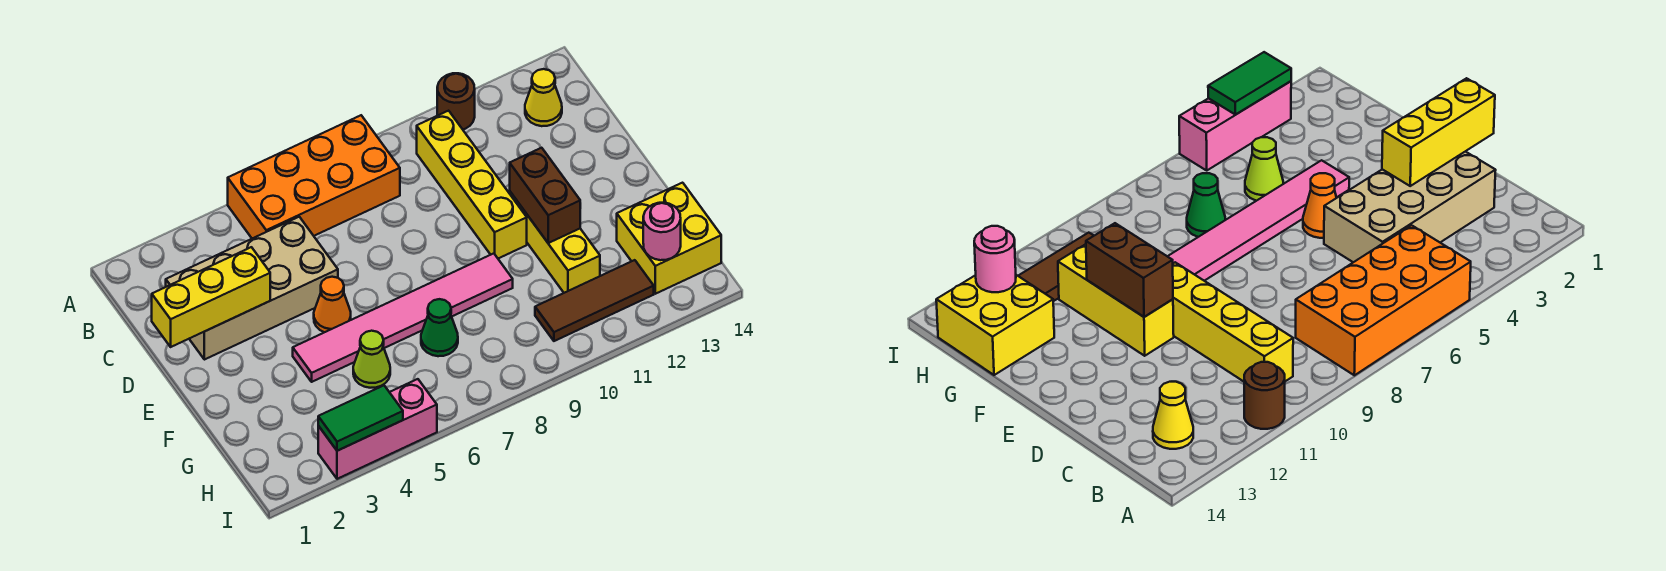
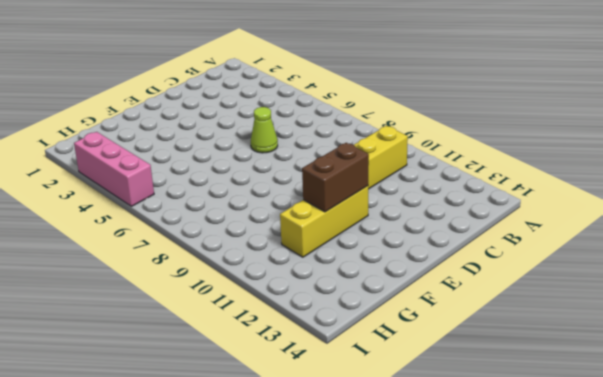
lime 1x1 cone [251,107,278,153] -> lime 1x1 cone moved to [353,331,390,388]
none -> orange 2x4 brick [228,115,400,238]
none -> brown 1x1 round brick [437,73,475,129]
none -> yellow 1x1 cone [525,69,562,126]

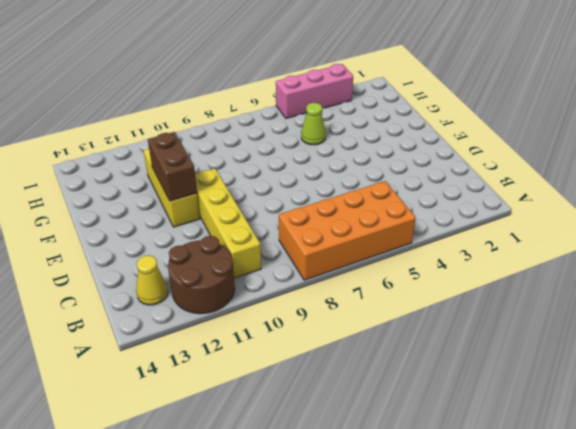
brown 2x2 round brick [168,236,235,314] -> brown 1x1 round brick [437,73,475,129]
none -> tan 2x4 brick [166,217,338,360]
none -> orange 1x1 cone [314,277,351,332]
none -> pink 1x6 tile [293,253,513,382]

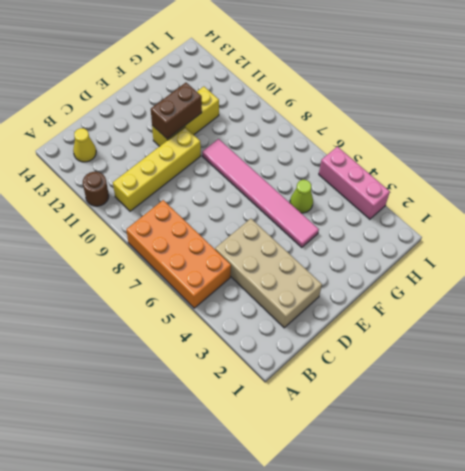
none -> orange 1x1 cone [314,277,351,332]
none -> green 1x1 cone [421,299,458,356]
none -> yellow 2x2 brick [617,183,721,294]

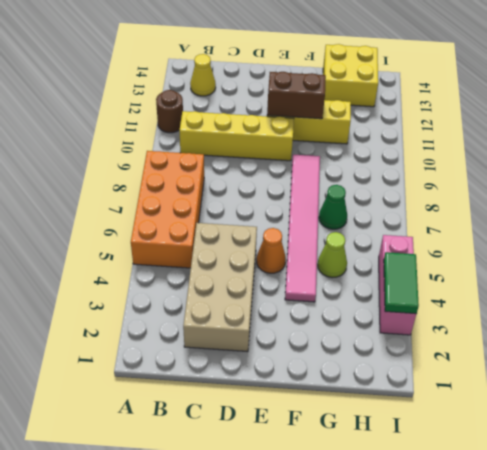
none -> brown 1x3 tile [535,260,654,341]
none -> yellow 1x3 brick [152,247,270,347]
none -> pink 1x1 round brick [643,203,681,260]

